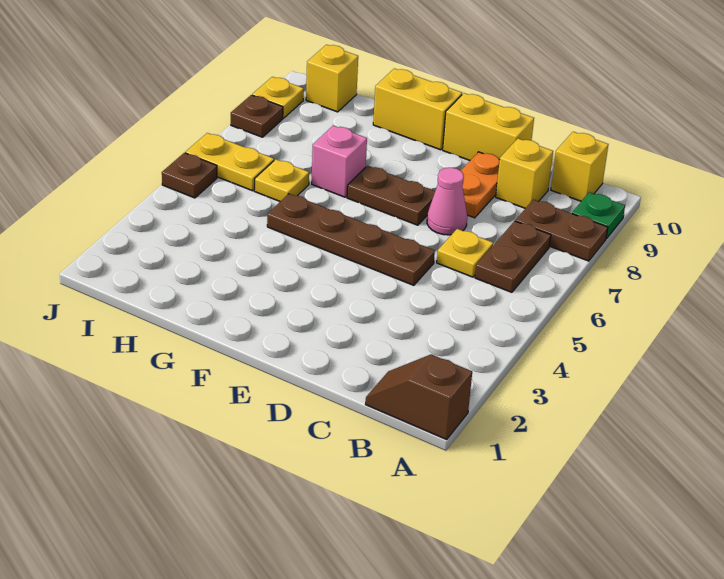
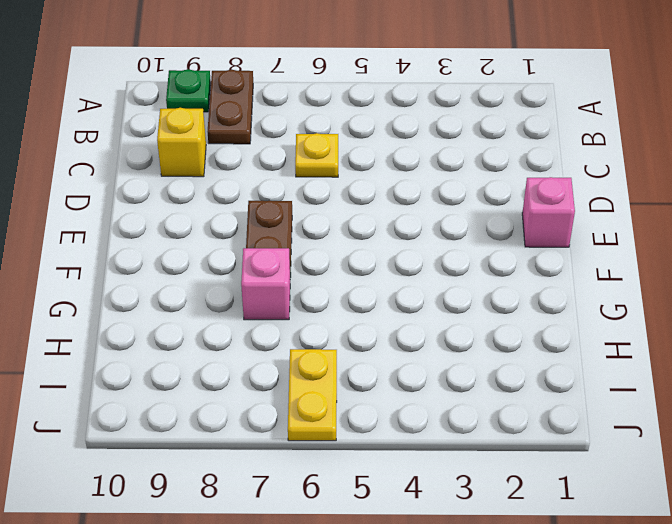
pink 1x1 brick [522,177,575,247] -> none
none -> brown 1x2 slope [366,354,472,439]
none -> brown 1x2 plate [475,221,551,292]
none -> yellow 1x1 brick [551,132,608,201]

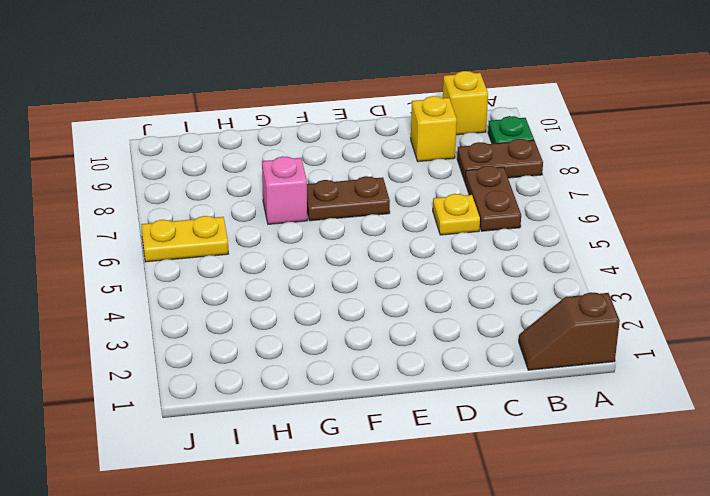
none -> brown 1x4 plate [267,194,435,285]
none -> pink 1x1 cone [427,168,467,235]
none -> orange 1x2 plate [461,152,500,218]

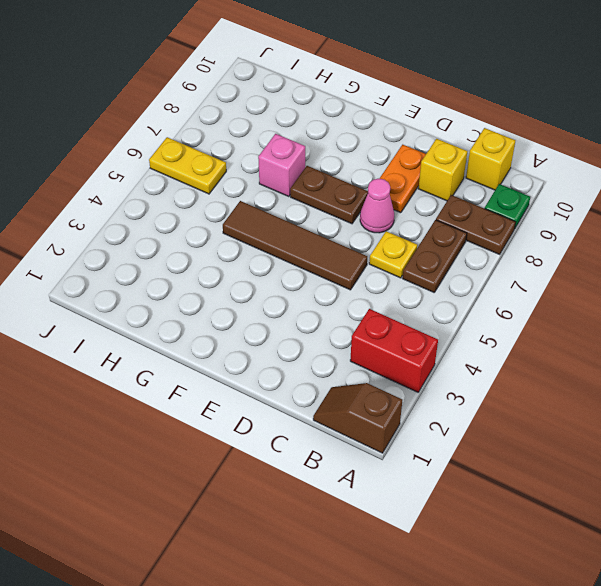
red 1x2 brick [350,309,438,392] -> none
brown 1x4 tile [223,201,367,290] -> brown 1x4 plate [267,194,435,285]
none -> yellow 1x2 brick [443,93,534,160]
none -> yellow 1x2 brick [373,69,462,150]
none -> yellow 1x1 plate [254,159,309,201]

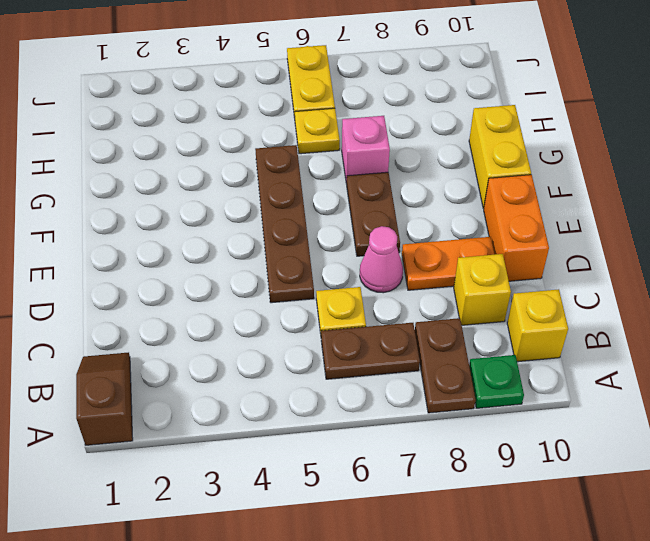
orange 1x2 brick [484,175,549,281] -> yellow 1x2 brick [443,93,534,160]
none -> yellow 1x1 brick [306,45,358,112]
none -> brown 1x1 plate [162,153,217,198]
none -> brown 1x1 plate [231,95,283,137]

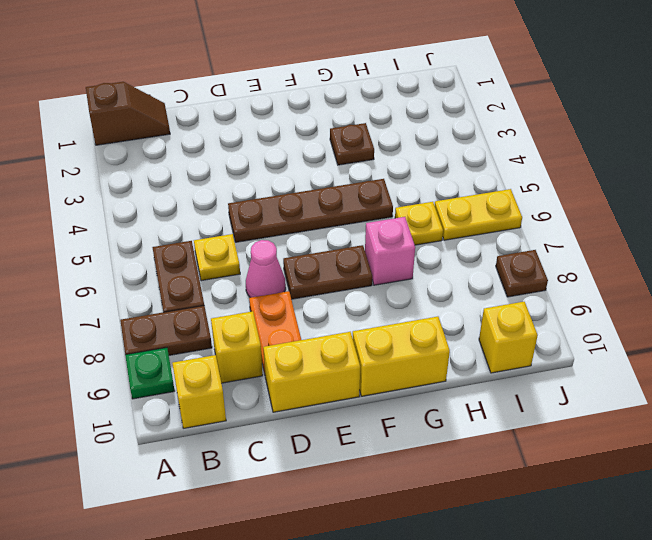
brown 1x1 plate [330,123,374,165] -> brown 1x1 plate moved to [162,153,217,198]
none -> yellow 1x1 plate [252,77,304,118]

